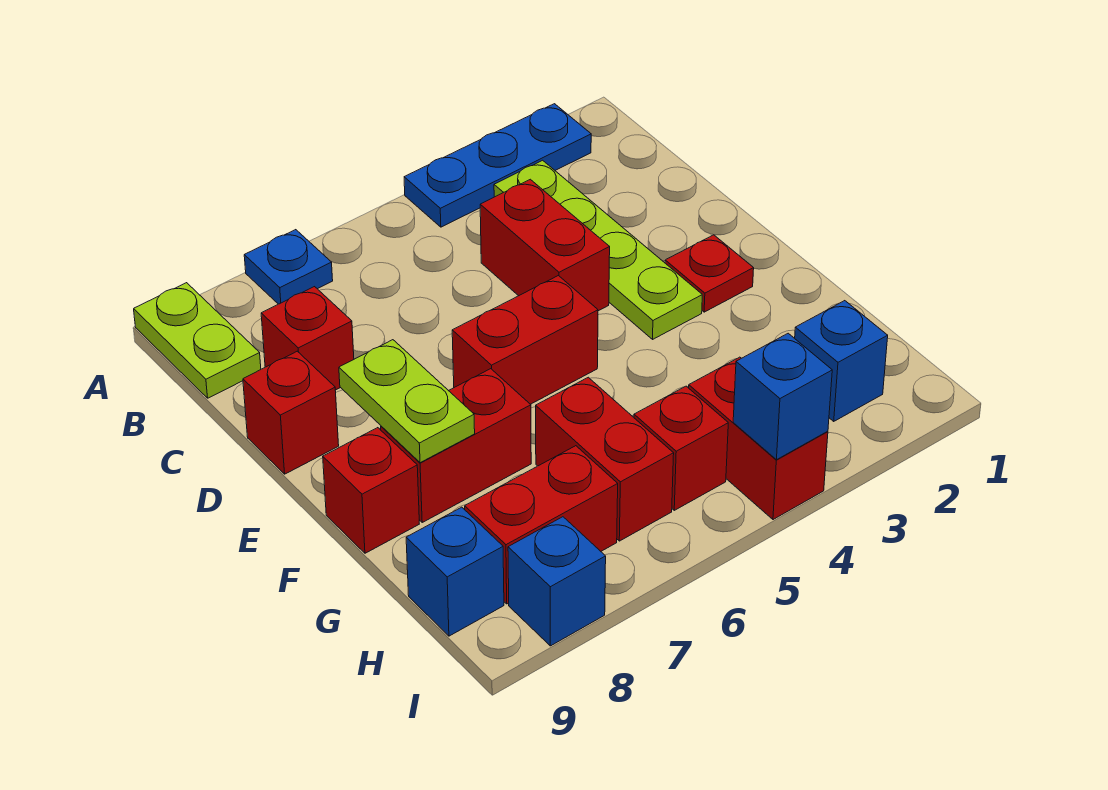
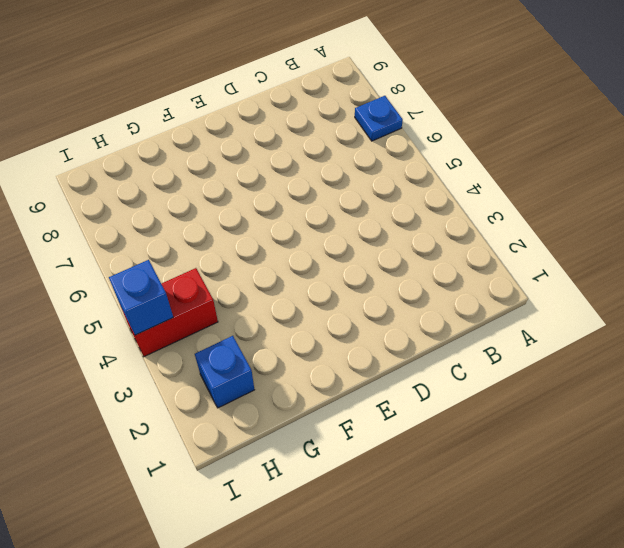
none -> blue 1x3 plate [404,104,591,227]
none -> lime 1x2 plate [134,283,261,398]
none -> lime 1x4 plate [494,160,702,339]

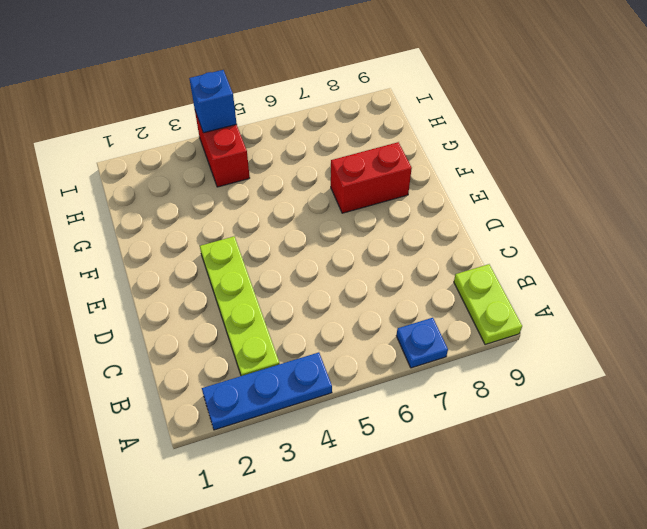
none -> red 1x2 brick [480,179,610,311]
none -> red 1x1 brick [261,287,354,390]
none -> red 1x1 brick [243,351,339,474]

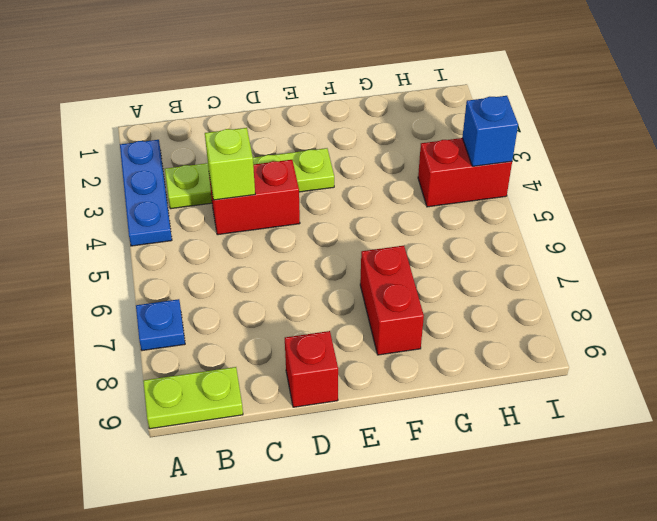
lime 1x1 brick [205,128,255,200] -> none
none -> red 1x1 brick [261,287,354,390]
none -> red 1x1 plate [665,235,754,312]
none -> red 1x2 brick [452,276,598,404]

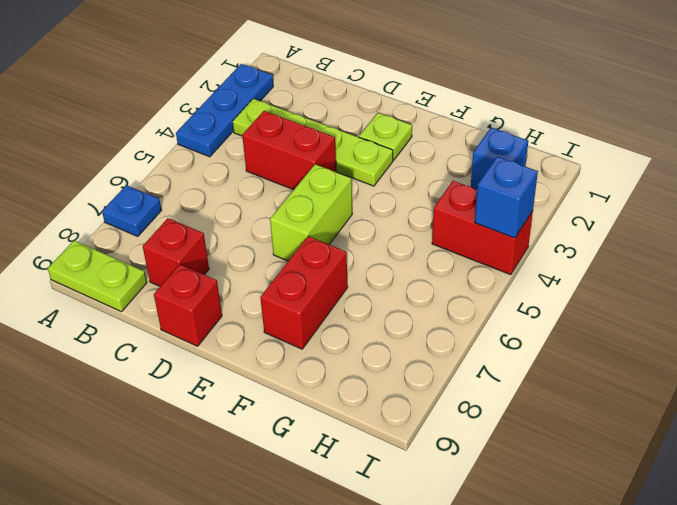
lime 1x1 plate [359,113,412,160] -> red 1x1 plate [665,235,754,312]
lime 1x2 brick [270,164,352,261] -> red 1x2 brick [452,276,598,404]
none -> red 1x1 brick [323,428,419,553]
none -> red 1x2 brick [536,377,674,541]
none -> red 1x1 brick [634,386,728,510]

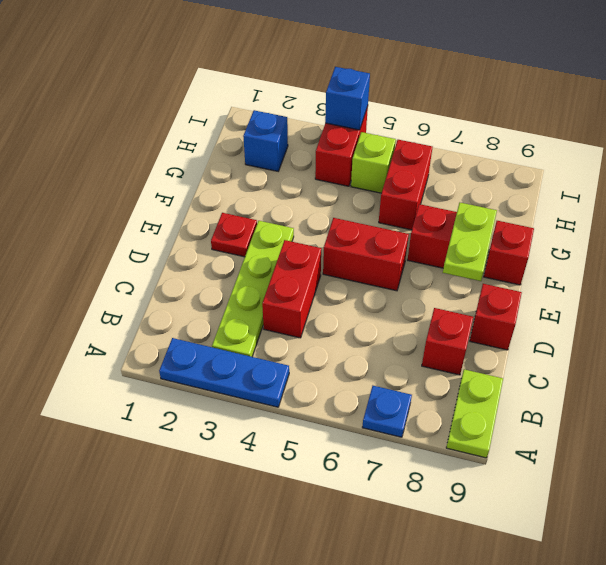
lime 1x1 brick [351,132,396,193] -> red 1x1 brick [634,386,728,510]
none -> red 1x2 brick [465,446,618,604]
none -> blue 1x1 brick [406,507,504,636]
none -> blue 1x1 brick [508,517,606,646]

